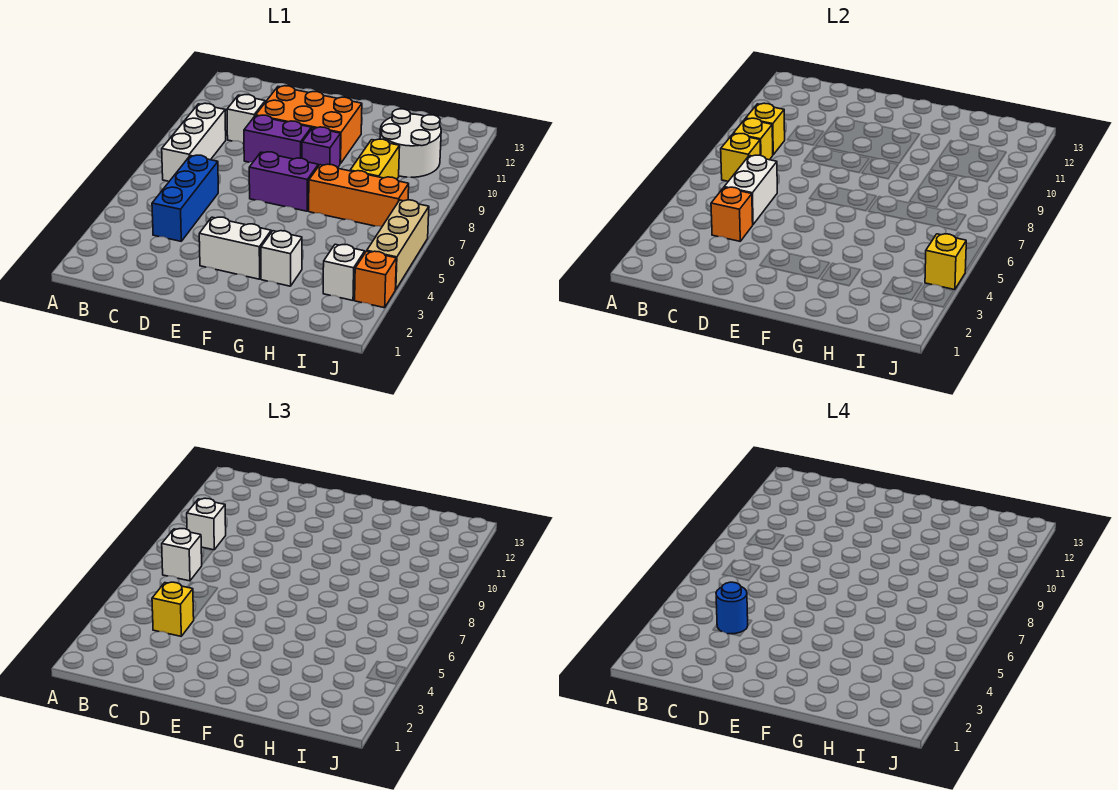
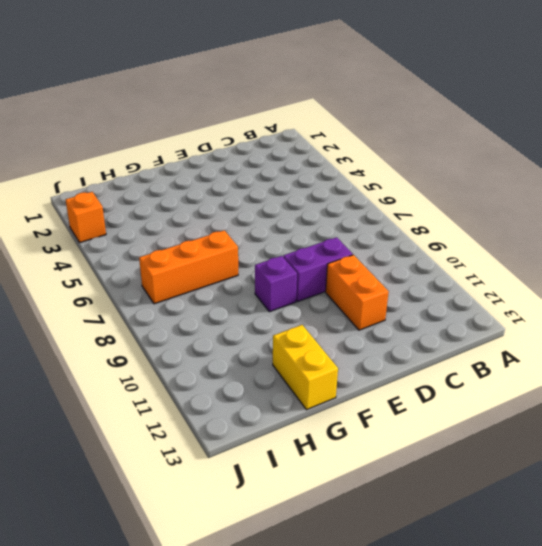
orange 1x2 brick [326,255,389,330] -> orange 2x3 brick [256,86,362,164]
yellow 1x2 brick [273,325,338,410] -> yellow 1x2 brick moved to [350,139,400,179]
none -> white 1x3 brick [162,103,226,181]
none -> blue 1x3 brick [152,155,218,241]
none -> white 1x1 brick [227,95,265,143]

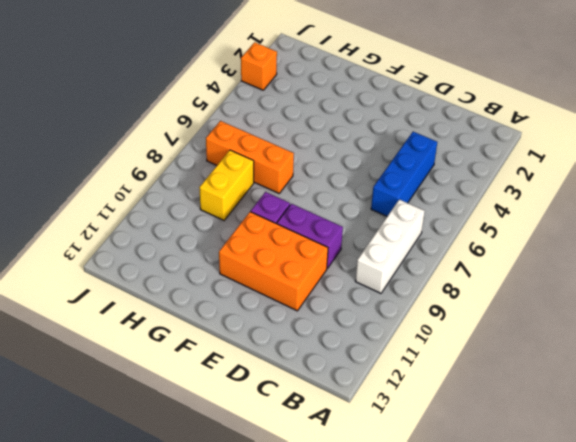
none -> white 1x1 brick [227,95,265,143]
none -> white 1x2 brick [199,217,271,279]
none -> purple 1x2 brick [249,152,318,211]

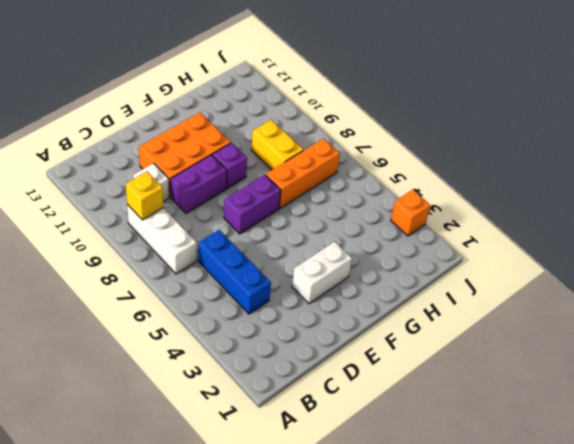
none -> white 1x1 brick [261,231,302,286]
none -> white 2x2 round brick [380,109,441,177]
none -> white 1x1 brick [323,244,365,300]

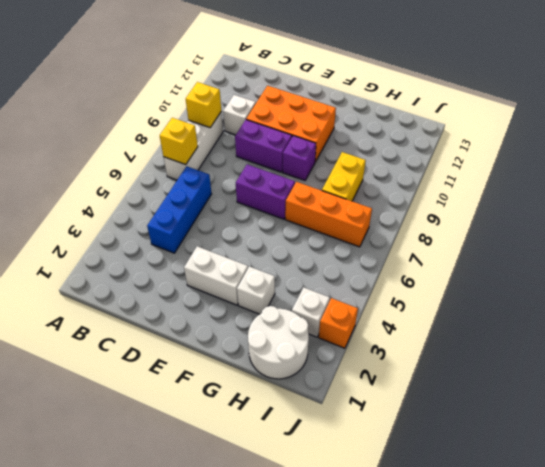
white 2x2 round brick [248,306,309,379] -> white 2x2 round brick moved to [380,109,441,177]
none -> tan 1x3 brick [367,200,429,290]
none -> yellow 1x1 brick [733,118,773,160]
none -> orange 1x1 brick [711,187,753,241]

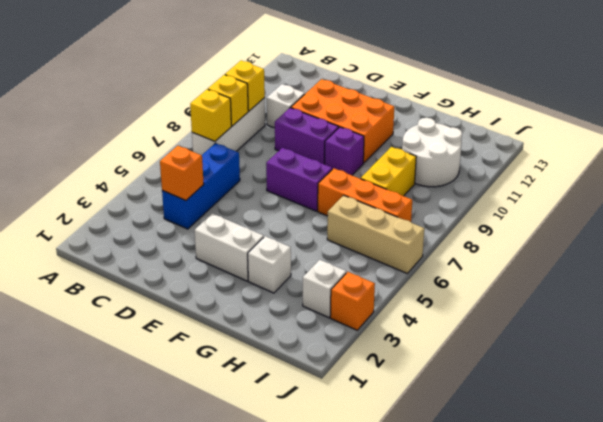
tan 1x3 brick [327,195,424,273] -> tan 1x3 brick turned to [367,200,429,290]
none -> white 1x2 brick [724,155,777,224]
none -> yellow 1x1 brick [925,234,966,290]
none -> white 1x1 brick [162,529,202,581]

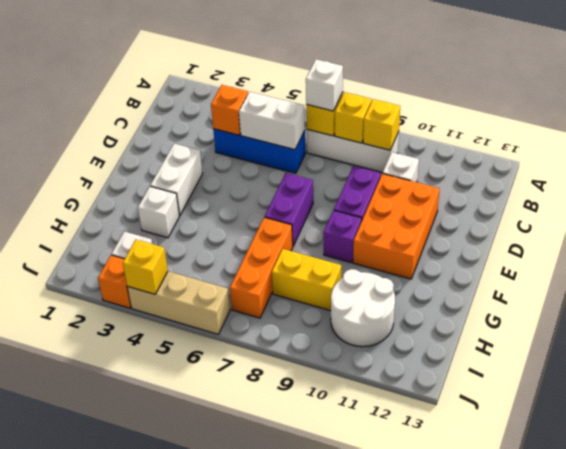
none -> white 1x1 brick [187,498,226,550]
none -> yellow 1x1 brick [152,582,194,636]
none -> blue 1x1 round brick [716,582,748,634]

